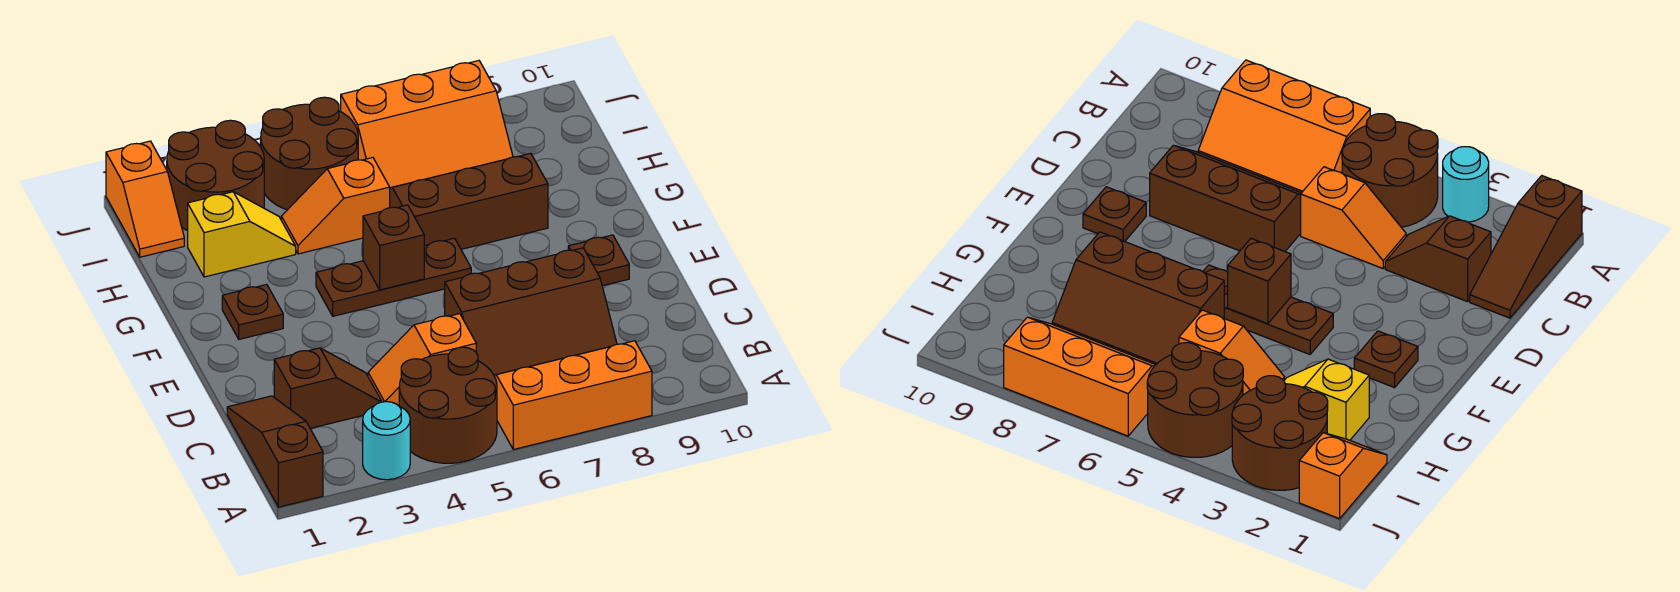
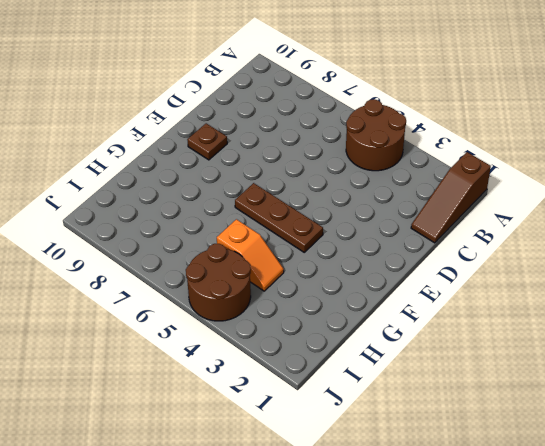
none -> cyan 1x1 round brick [363,402,410,480]
none -> orange 2x3 slope [494,341,652,449]
none -> brown 1x2 slope [274,348,382,428]

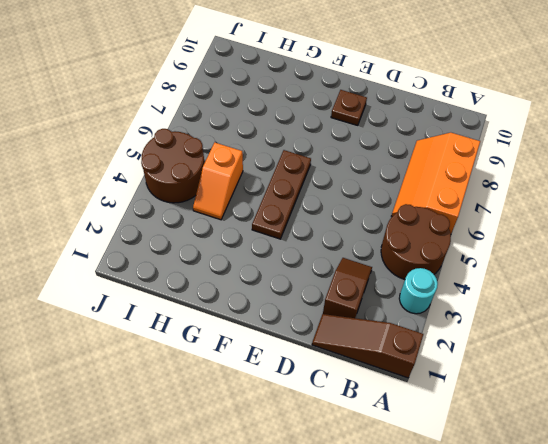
none -> orange 1x2 slope [368,314,476,406]
none -> brown 2x3 slope [445,248,617,375]
none -> brown 1x1 plate [222,284,283,339]

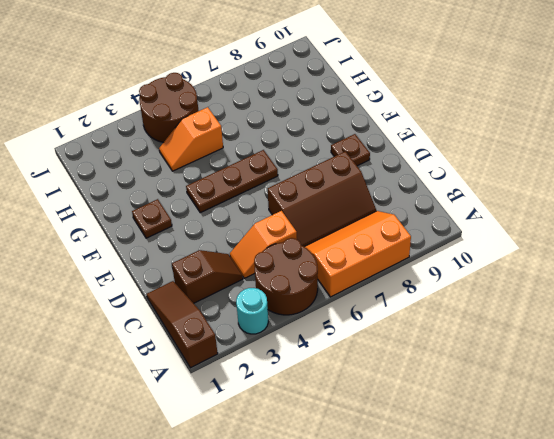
none -> brown 2x3 slope [390,153,548,249]
none -> yellow 1x2 slope [188,192,296,277]
none -> orange 1x2 slope [106,141,184,257]

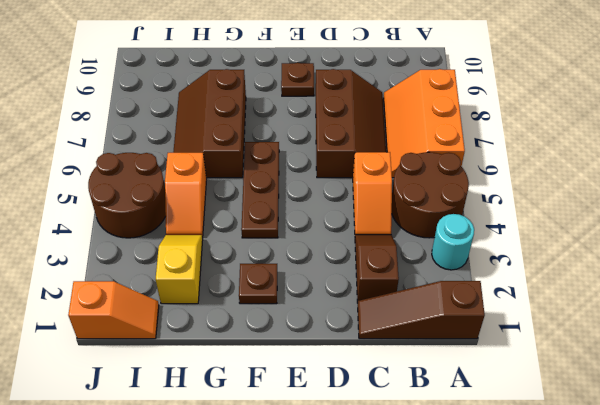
none -> brown 2x2 round brick [167,120,264,231]
none -> orange 2x3 slope [341,61,513,188]
none -> brown 1x1 brick [363,205,424,290]

